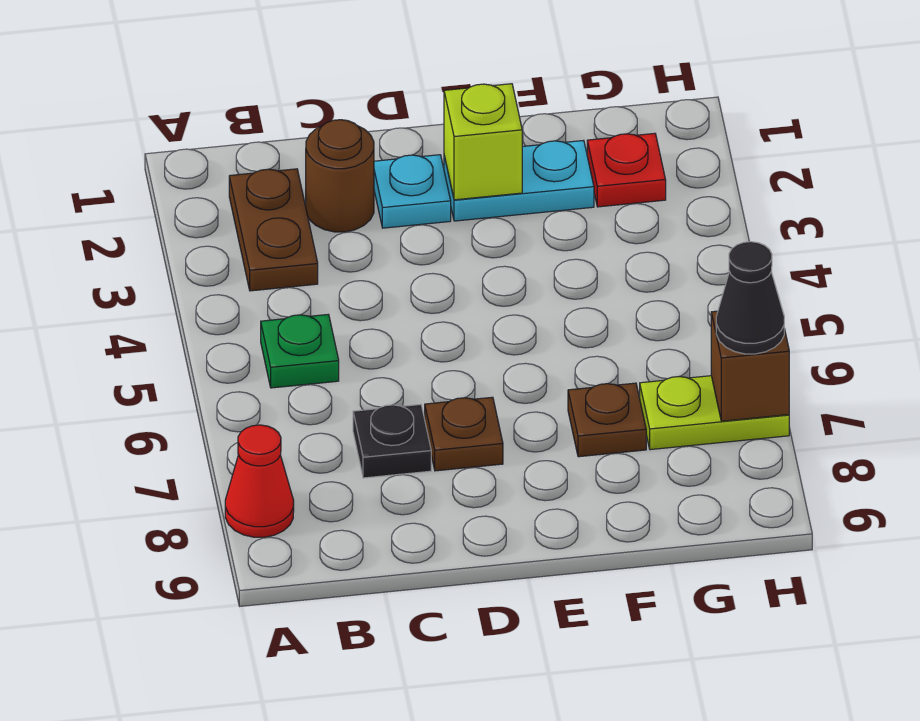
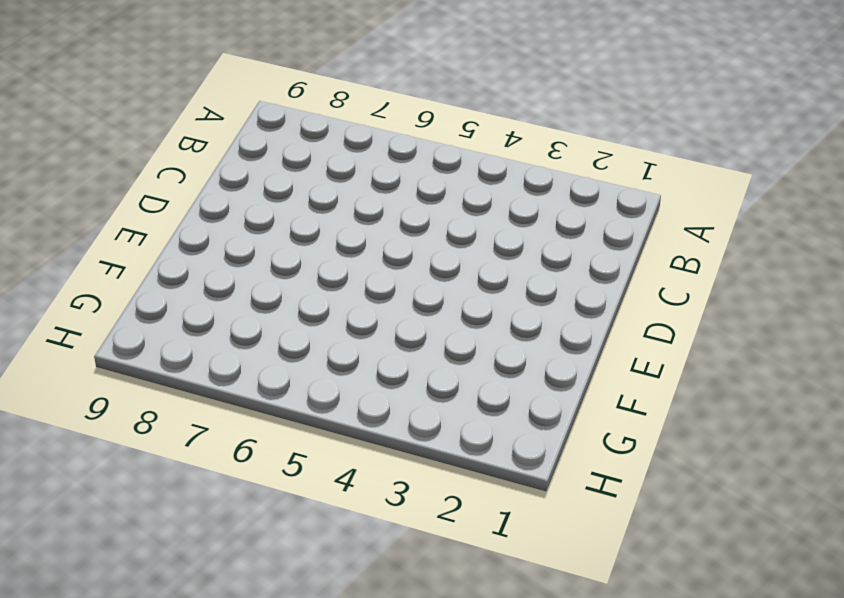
none -> red 1x1 cone [225,425,294,537]
none -> brown 1x2 plate [229,169,318,291]
none -> green 1x1 plate [261,314,339,388]

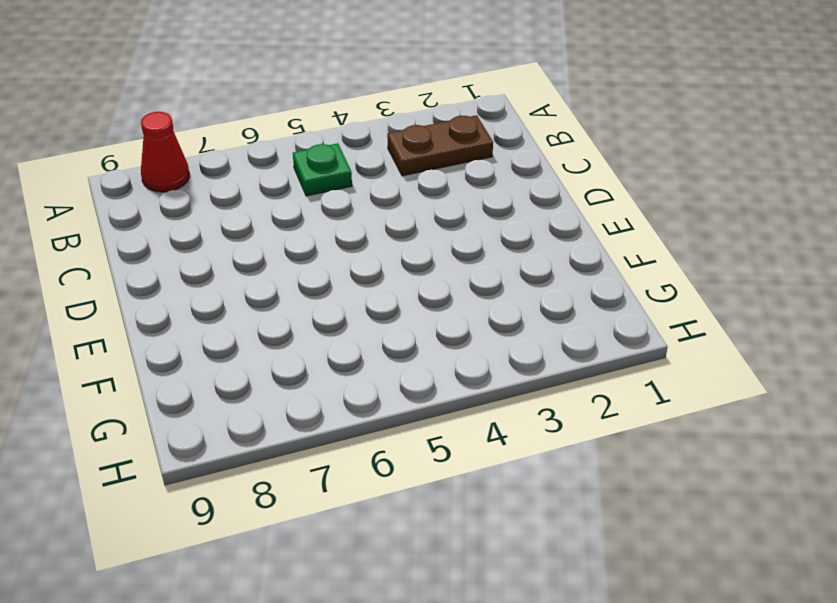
none -> brown 1x1 round brick [306,120,374,232]
none -> black 1x1 plate [353,404,431,478]
none -> cyan 1x1 plate [374,155,451,228]

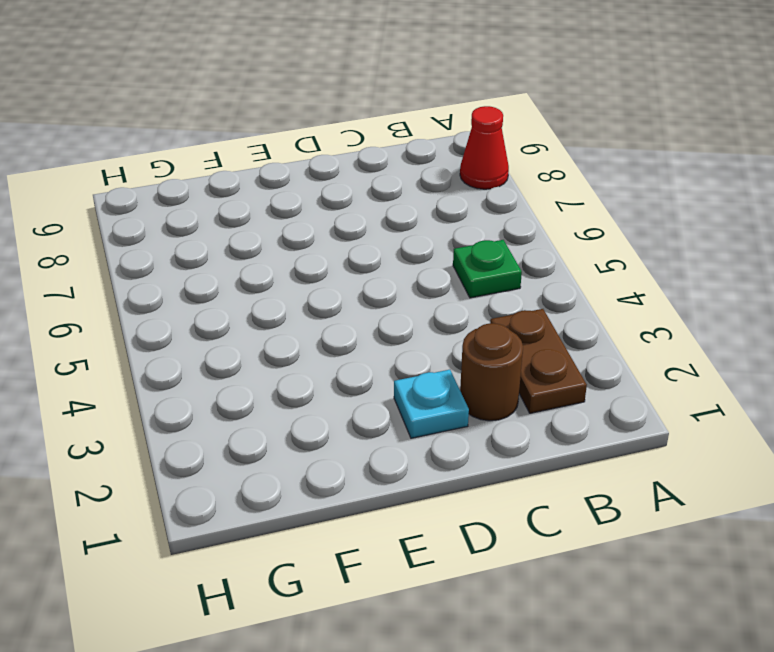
none -> black 1x1 plate [353,404,431,478]
none -> brown 1x1 plate [425,397,503,471]
none -> cyan 1x2 plate [444,140,594,221]

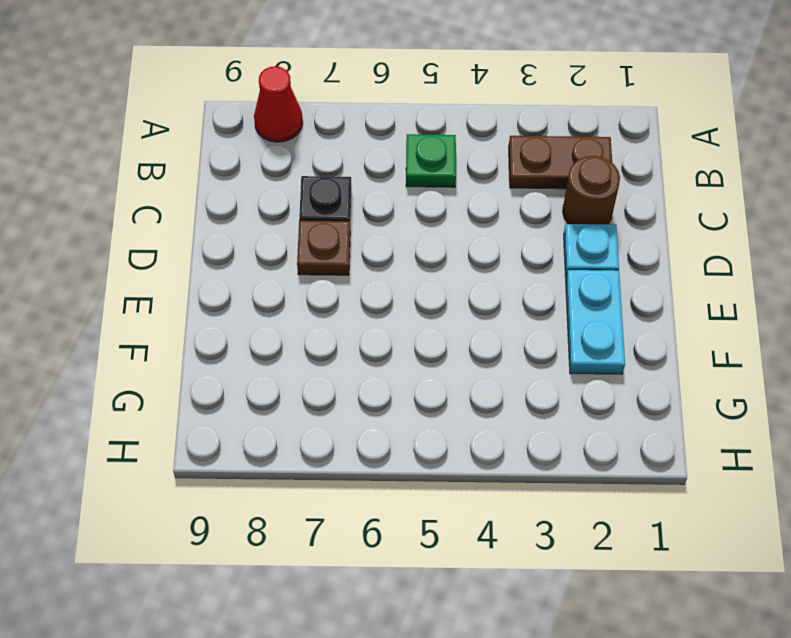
none -> brown 1x1 plate [568,383,646,457]
none -> red 1x1 plate [587,133,666,207]
none -> lime 1x2 plate [640,376,789,450]

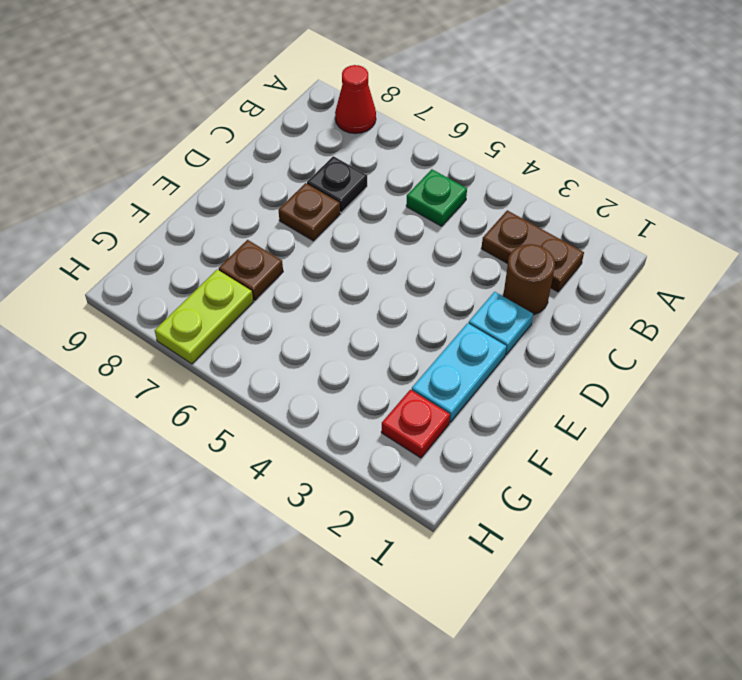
none -> lime 1x1 brick [444,84,522,200]
none -> brown 1x1 brick [711,311,789,421]
none -> black 1x1 cone [716,242,784,354]

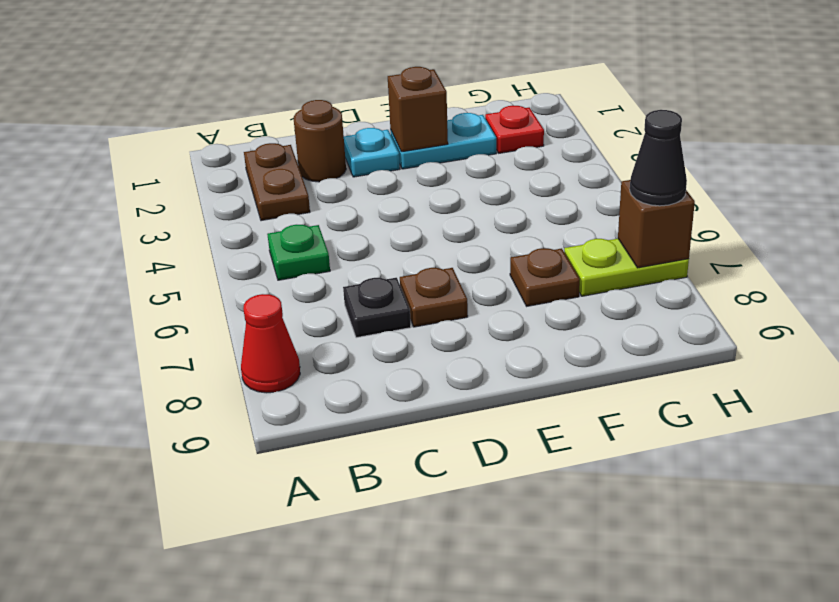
brown 1x1 brick [388,67,448,152] -> lime 1x1 brick [444,84,522,200]

